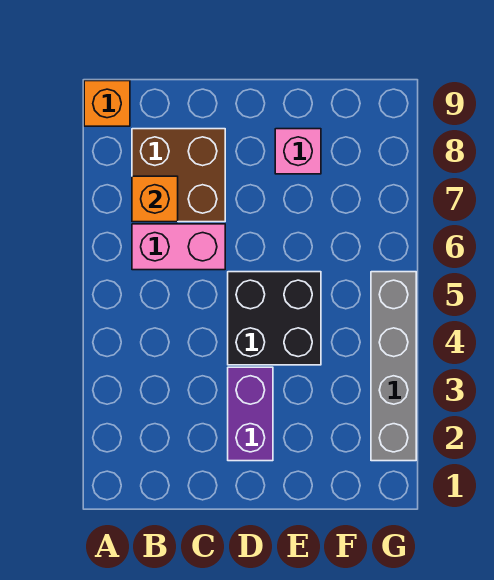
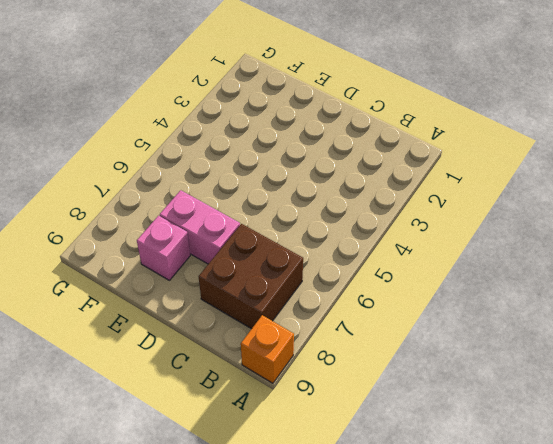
pink 1x2 brick [160,190,240,264] -> pink 1x2 brick moved to [132,224,225,270]
none -> purple 1x2 brick [228,367,273,461]
none -> black 2x2 brick [228,272,321,365]

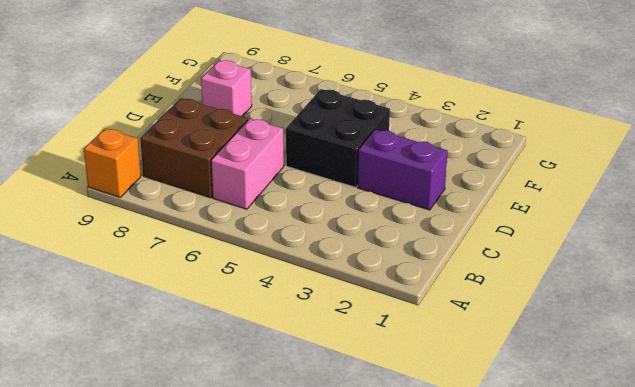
none -> grey 1x4 brick [371,272,416,461]
none -> orange 1x1 brick [132,176,178,222]

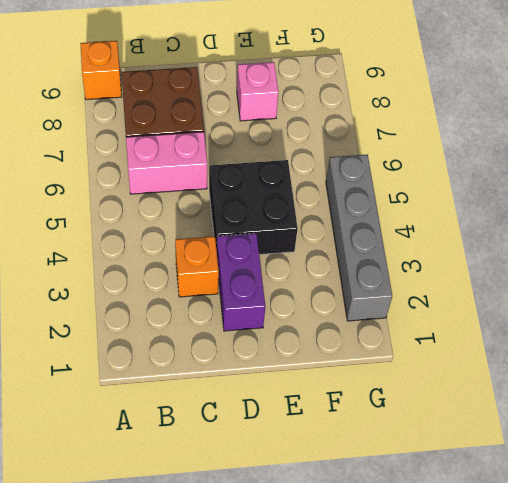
orange 1x1 brick [175,236,219,297] -> orange 1x1 brick moved to [132,176,178,222]

